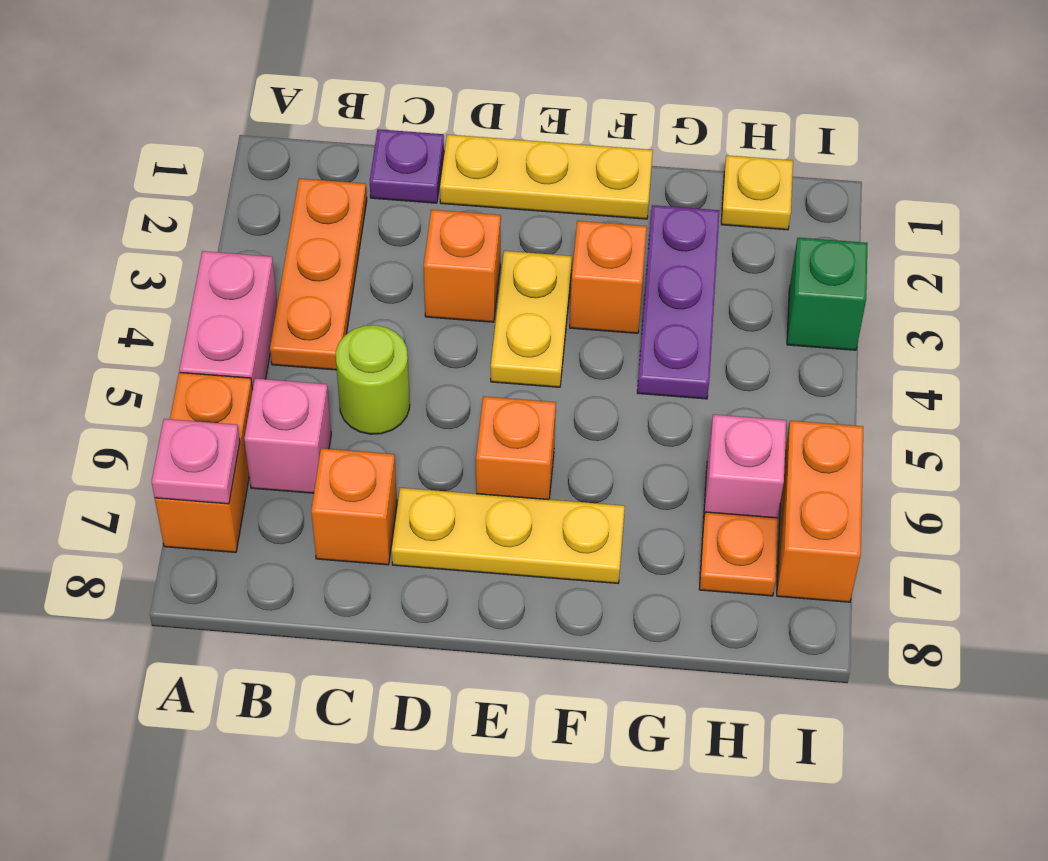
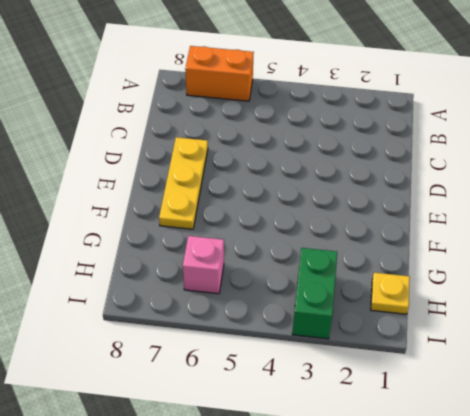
green 1x2 brick [292,248,337,339] -> green 1x1 brick [787,238,868,350]
none -> pink 1x2 brick [179,251,277,390]
none -> orange 1x3 plate [270,178,367,370]
none -> pink 1x1 brick [244,379,331,493]

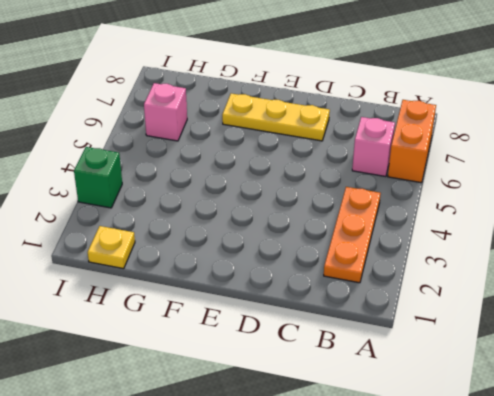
none -> pink 1x2 brick [179,251,277,390]
none -> purple 1x1 plate [370,129,444,203]
none -> lime 1x1 round brick [336,325,410,434]

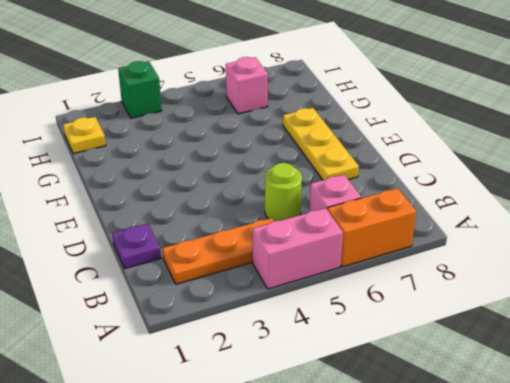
none -> orange 1x1 brick [311,448,397,565]
none -> yellow 1x3 plate [440,134,653,219]
none -> orange 1x1 brick [424,210,501,322]

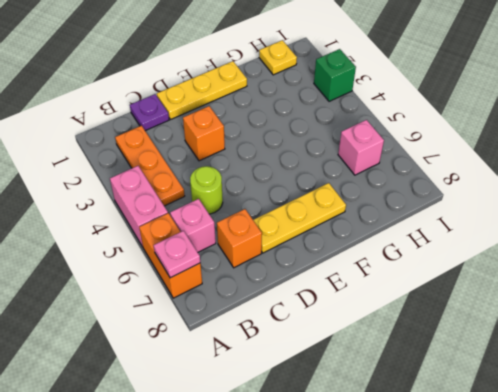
none -> yellow 1x2 plate [491,251,572,387]
none -> orange 1x1 brick [476,396,556,500]
none -> orange 1x1 brick [570,221,647,333]

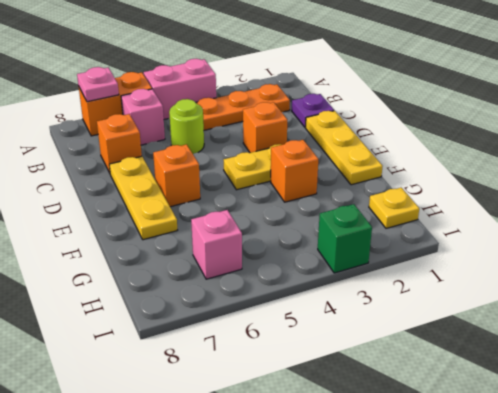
none -> purple 1x3 plate [637,205,719,399]
none -> orange 1x1 plate [699,512,778,596]
none -> orange 1x2 brick [777,421,863,602]

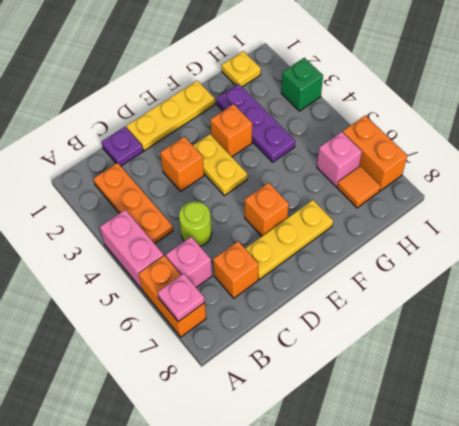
orange 1x1 tile [337,166,381,208] -> orange 1x1 plate [699,512,778,596]

